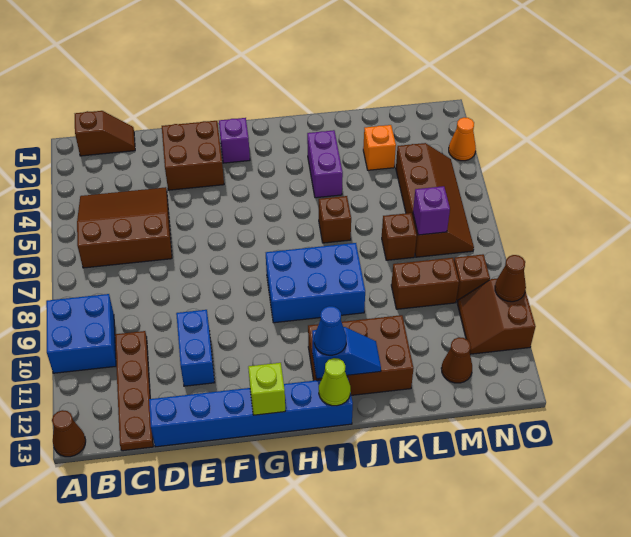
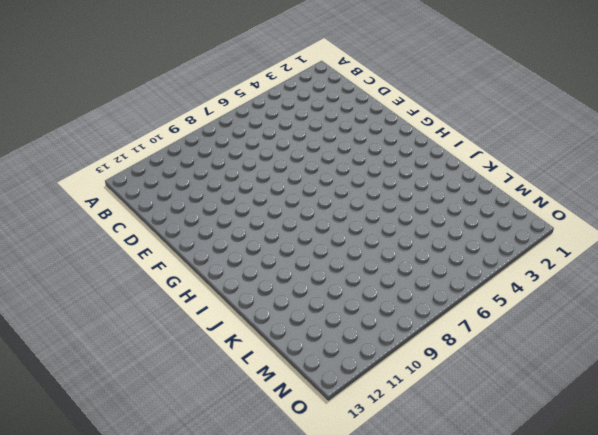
none -> blue 2x2 brick [46,294,116,373]
none -> brown 1x1 cone [52,410,86,457]
none -> brown 1x2 slope [75,111,135,156]

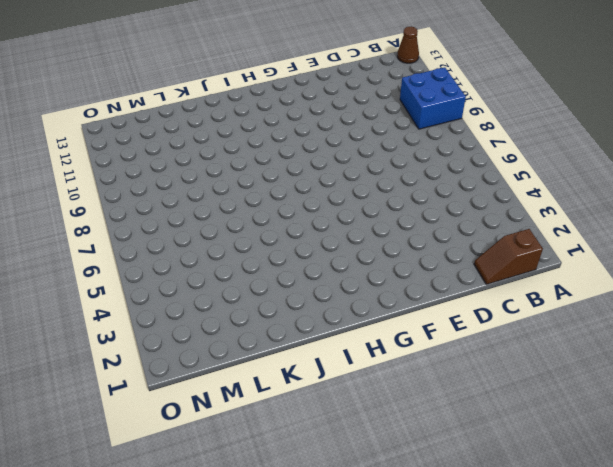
none -> brown 3x3 slope [77,187,172,268]
none -> brown 1x4 plate [115,331,153,451]
none -> blue 1x6 brick [149,377,353,447]

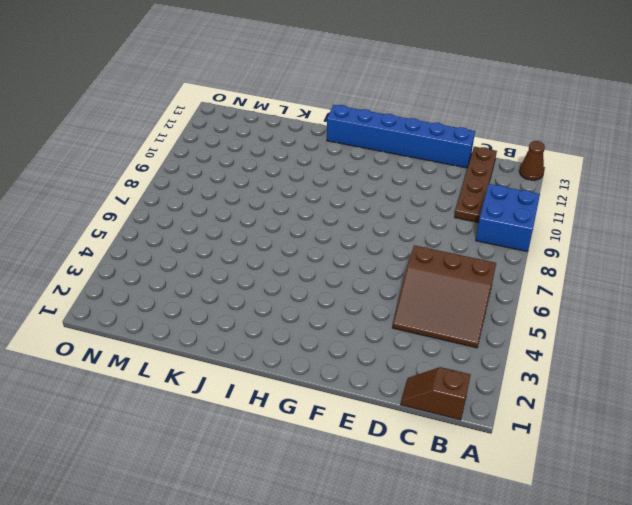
none -> brown 2x2 brick [162,121,224,190]
none -> blue 1x2 brick [176,310,215,386]
none -> purple 1x1 brick [219,118,250,163]

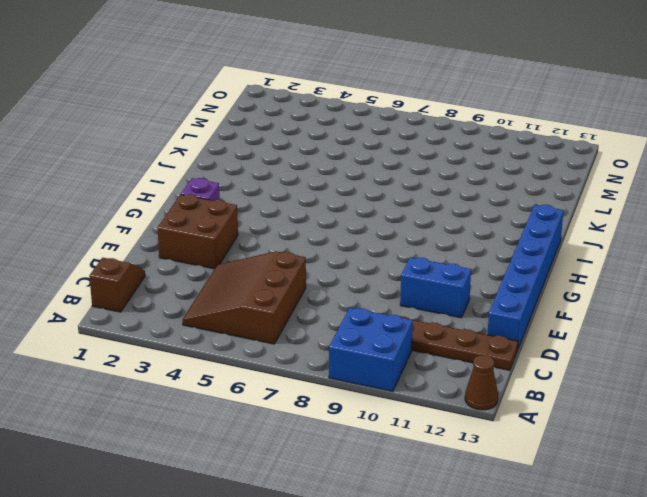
none -> blue 2x3 brick [266,243,365,323]
none -> brown 2x3 brick [308,315,414,395]
none -> purple 1x2 brick [307,130,343,198]

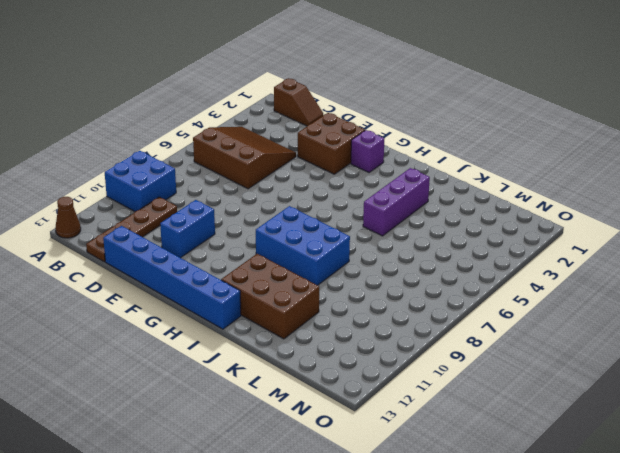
purple 1x3 brick [363,168,430,236] -> purple 1x2 brick [307,130,343,198]
none -> brown 1x1 brick [319,196,351,243]
none -> orange 1x1 brick [363,125,396,170]
none -> brown 1x1 brick [382,213,417,260]

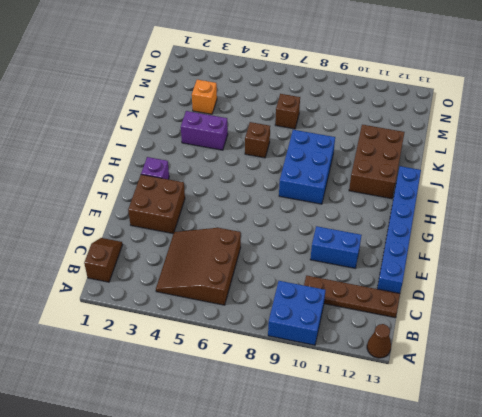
none -> brown 1x2 brick [391,258,459,309]
none -> brown 2x4 slope [396,143,474,257]
none -> brown 1x1 cone [441,337,472,383]

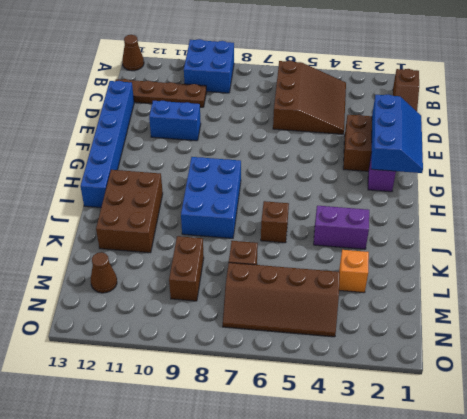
blue 2x3 slope [371,95,423,173] -> none
none -> brown 1x1 brick [454,254,490,302]
none -> brown 2x2 slope [457,279,536,354]
none -> orange 1x1 cone [449,117,476,161]

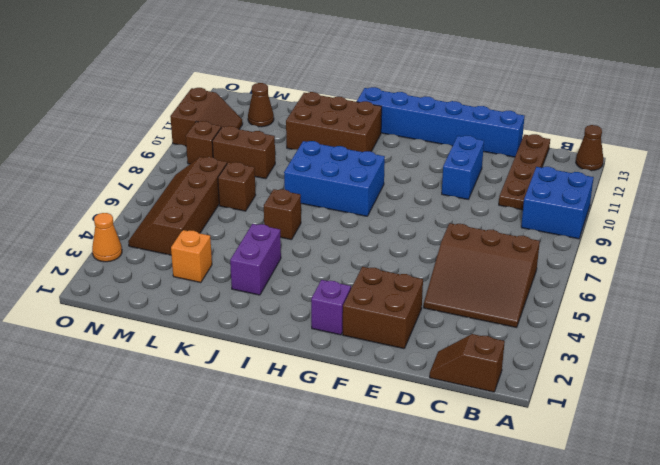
none -> lime 1x1 brick [248,363,285,415]
none -> blue 1x2 slope [312,327,381,379]
none -> lime 1x1 cone [319,358,351,406]

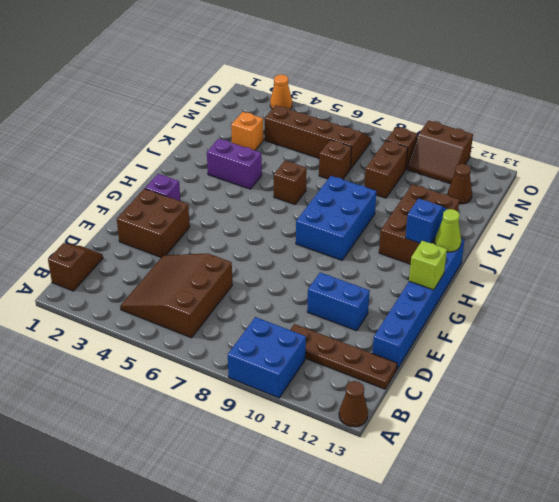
none -> purple 1x1 brick [413,186,450,235]
none -> brown 1x1 cone [495,255,526,302]
none -> blue 1x1 cone [314,306,346,355]

